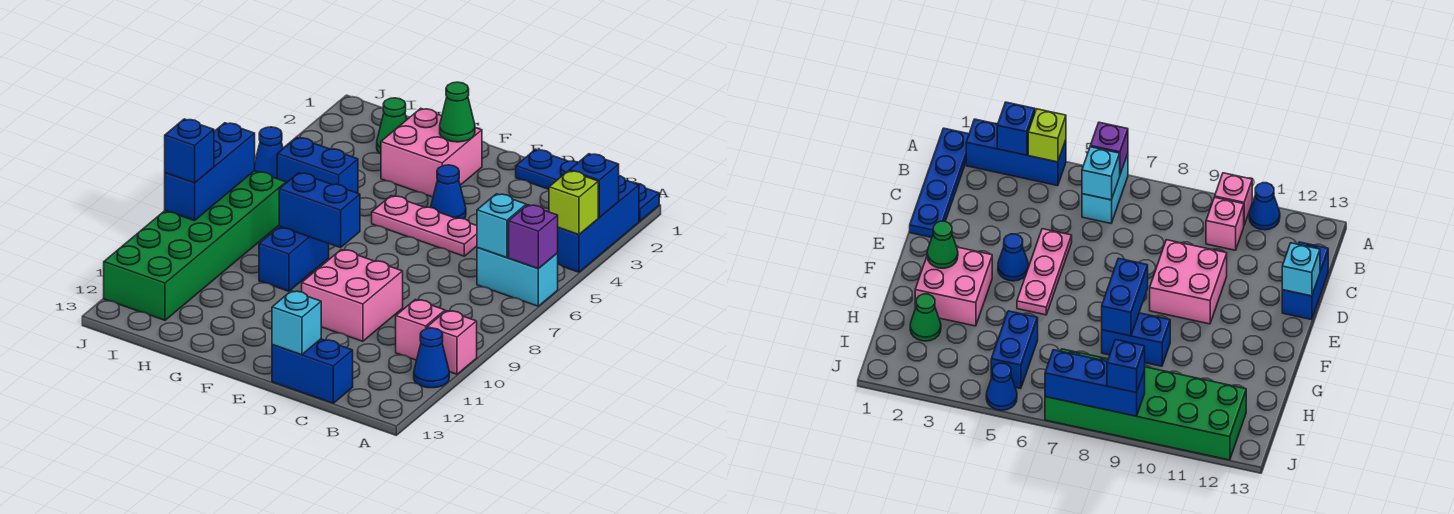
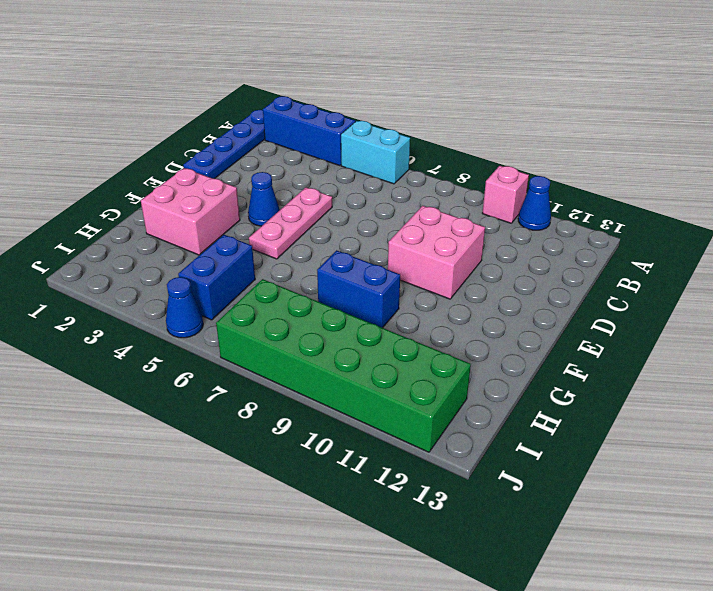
cyan 1x2 brick [341,121,410,184] -> cyan 1x2 brick turned to [477,248,558,306]
none -> pink 1x1 brick [396,300,445,360]
none -> blue 1x2 brick [272,339,353,403]
none -> green 1x1 cone [377,98,407,154]

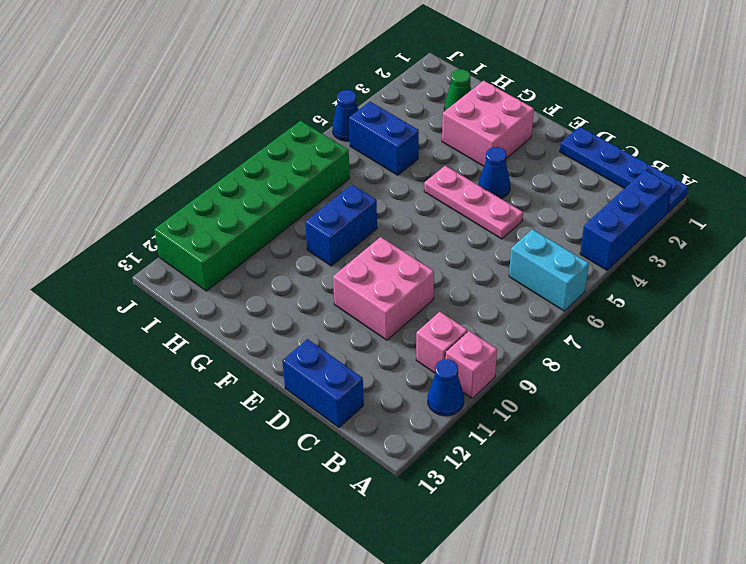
none -> blue 1x1 brick [569,154,619,218]
none -> lime 1x1 brick [549,171,598,234]
none -> purple 1x1 brick [509,205,558,269]

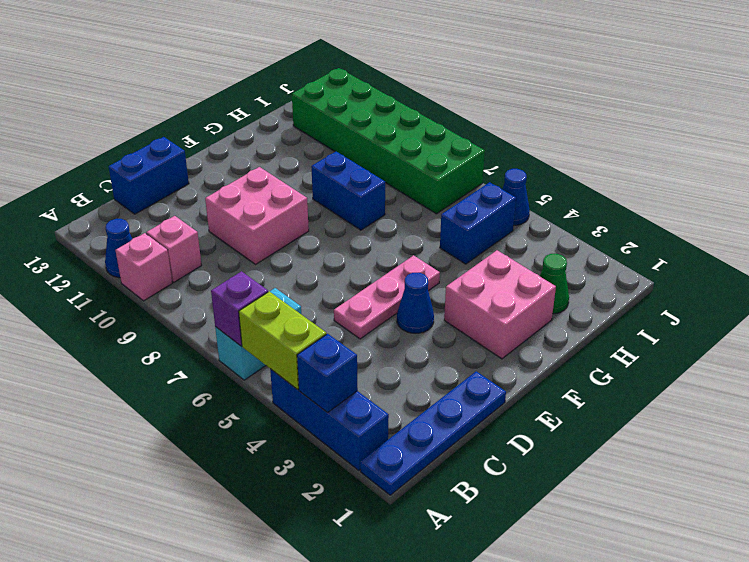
lime 1x2 brick [239,291,326,390] -> lime 1x1 brick [549,171,598,234]
none -> cyan 1x1 brick [477,194,526,258]
none -> cyan 1x1 brick [272,291,321,355]
none -> green 1x1 cone [440,82,475,142]

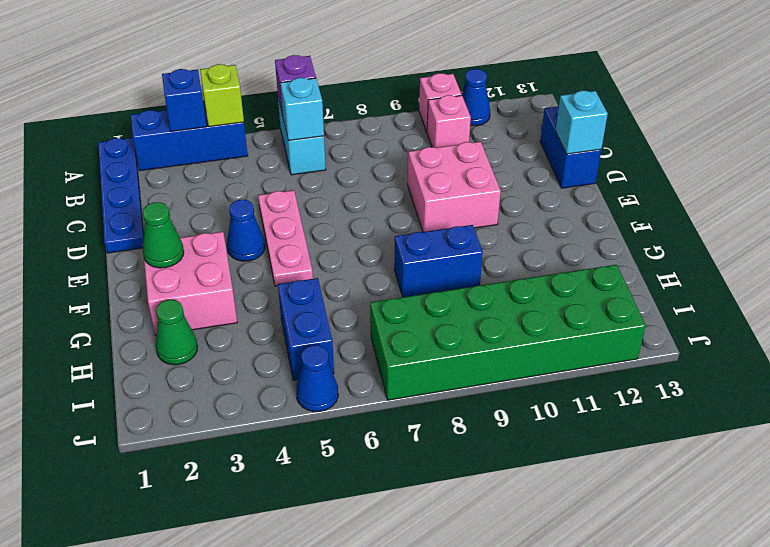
none -> blue 1x2 brick [279,173,360,248]
none -> blue 1x3 brick [165,123,255,221]
none -> blue 1x1 brick [165,119,214,183]

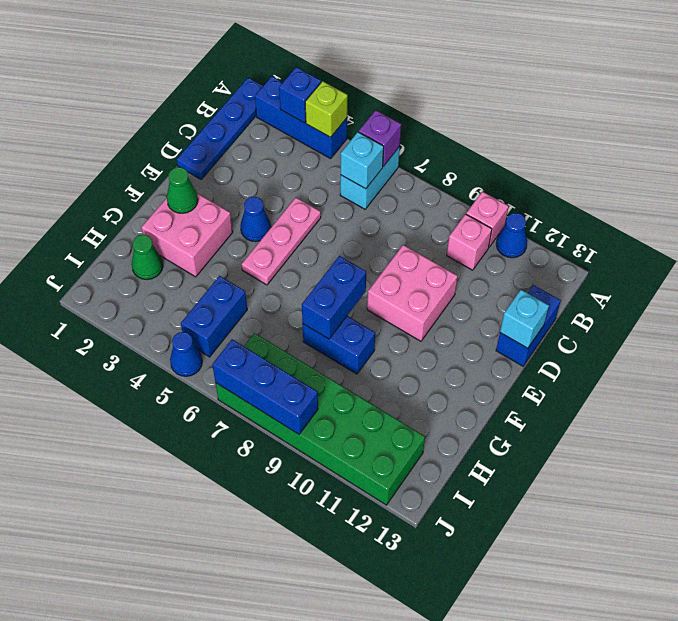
none -> blue 1x1 brick [165,119,214,183]

